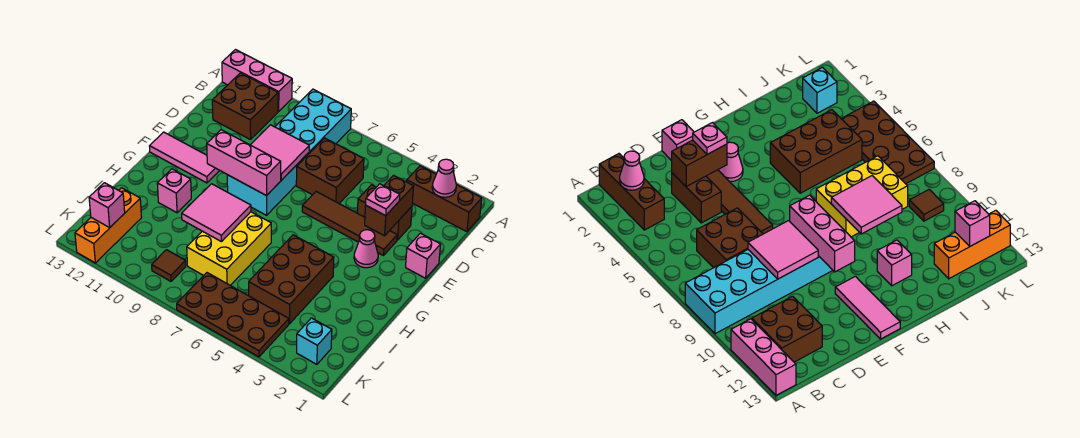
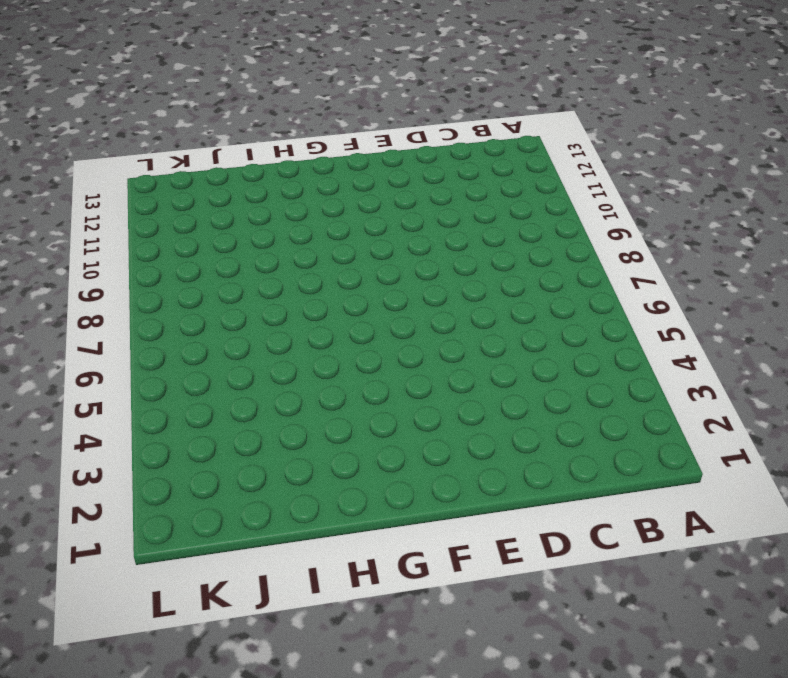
none -> cyan 2x6 brick [227,89,351,215]
none -> pink 1x3 brick [222,50,292,111]
none -> brown 1x3 brick [407,166,482,232]

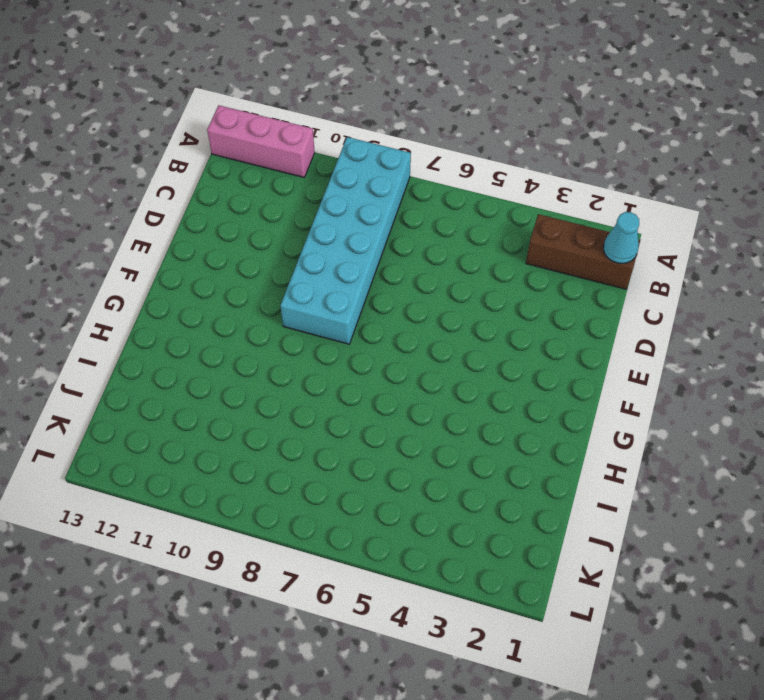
cyan 1x1 cone [603,212,639,264] -> none
none -> brown 2x2 brick [212,73,278,140]
none -> brown 2x2 brick [296,138,364,203]
none -> brown 1x2 brick [357,185,412,240]

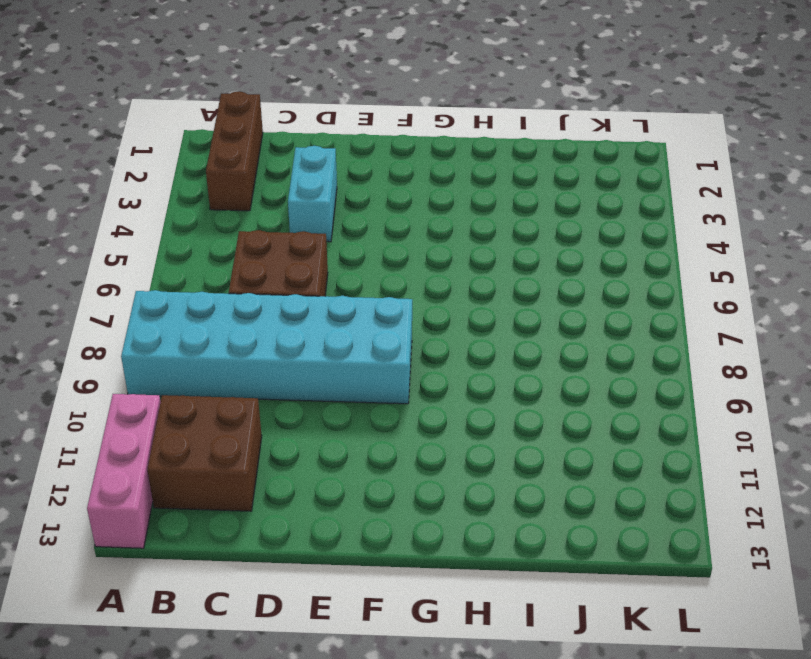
cyan 1x2 brick [288,146,337,242] -> brown 1x2 brick [357,185,412,240]
none -> pink 1x1 brick [406,233,441,278]
none -> brown 1x4 tile [302,192,397,255]
none -> pink 1x1 cone [354,230,378,268]

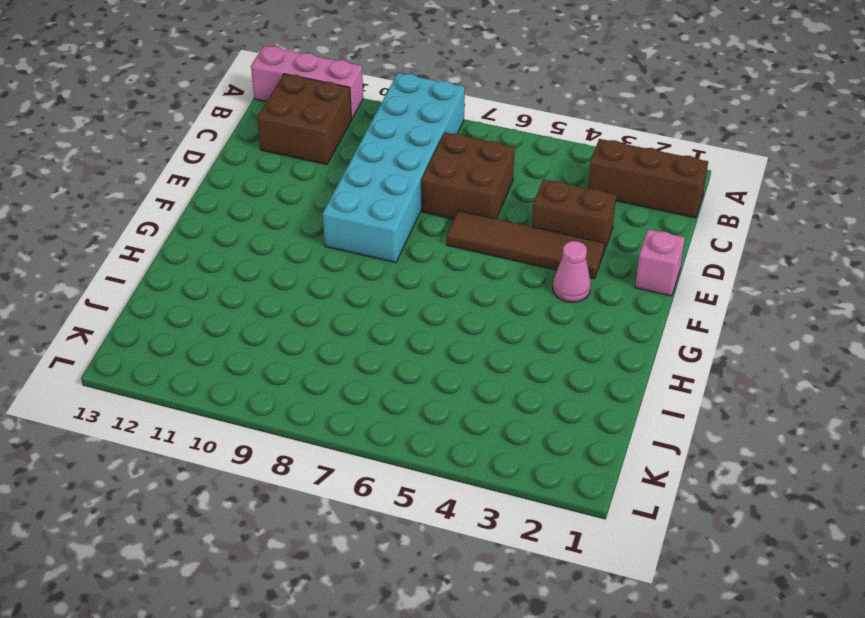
none -> pink 1x3 tile [150,132,220,183]
none -> brown 2x3 brick [249,235,334,324]
none -> yellow 2x3 brick [187,212,271,285]

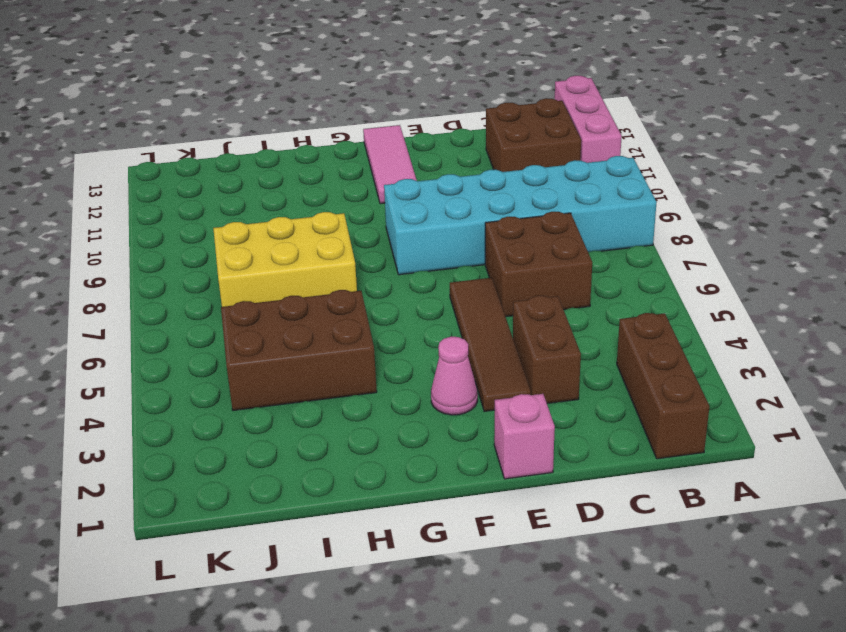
none -> pink 1x1 brick [157,169,191,213]
none -> orange 1x3 brick [75,188,142,263]
none -> cyan 1x1 brick [297,318,332,364]

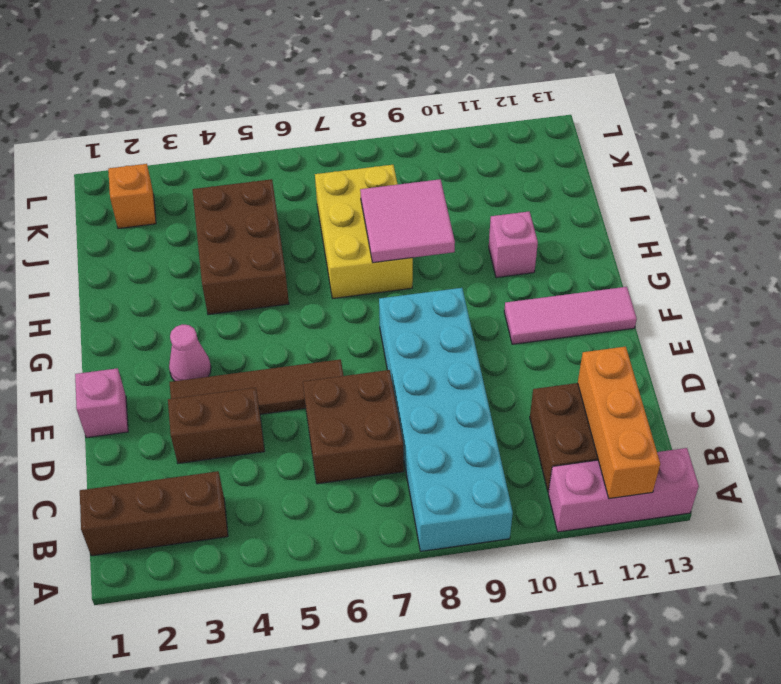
orange 1x3 brick [578,347,660,499] -> orange 1x3 brick moved to [75,188,142,263]
orange 1x1 brick [108,164,156,229] -> cyan 1x1 brick [297,318,332,364]
none -> brown 2x4 plate [177,273,289,357]
none -> brown 1x1 tile [152,250,186,281]
none -> pink 1x1 cone [432,159,456,197]

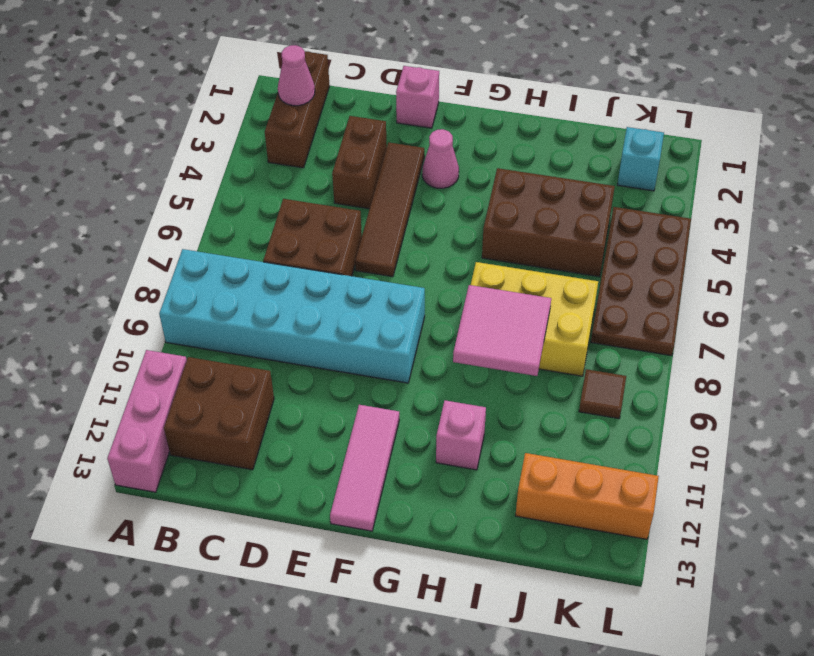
none -> brown 1x2 brick [365,175,414,236]
none -> pink 2x2 tile [251,125,309,180]
none -> pink 1x3 brick [207,130,281,196]

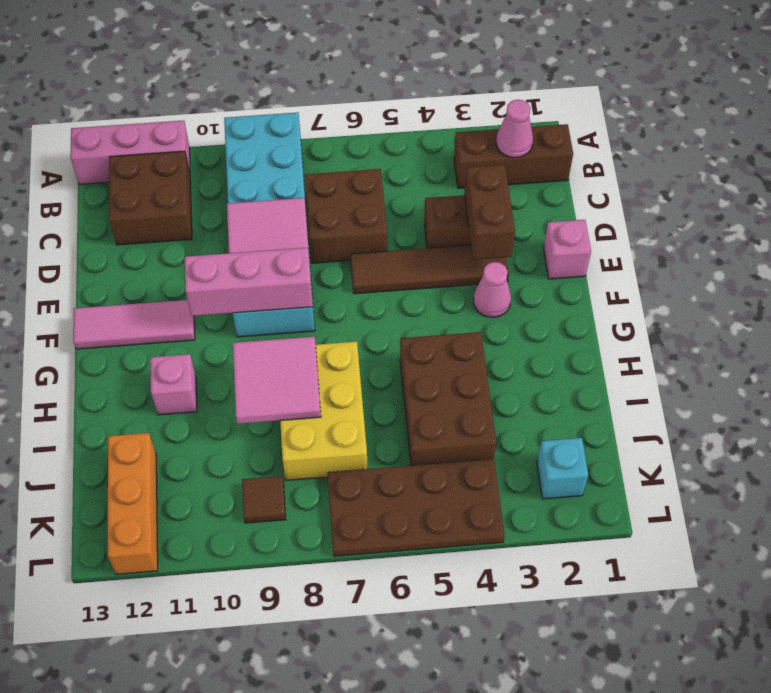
none -> pink 1x1 brick [89,183,125,228]
none -> pink 1x1 plate [366,184,400,216]

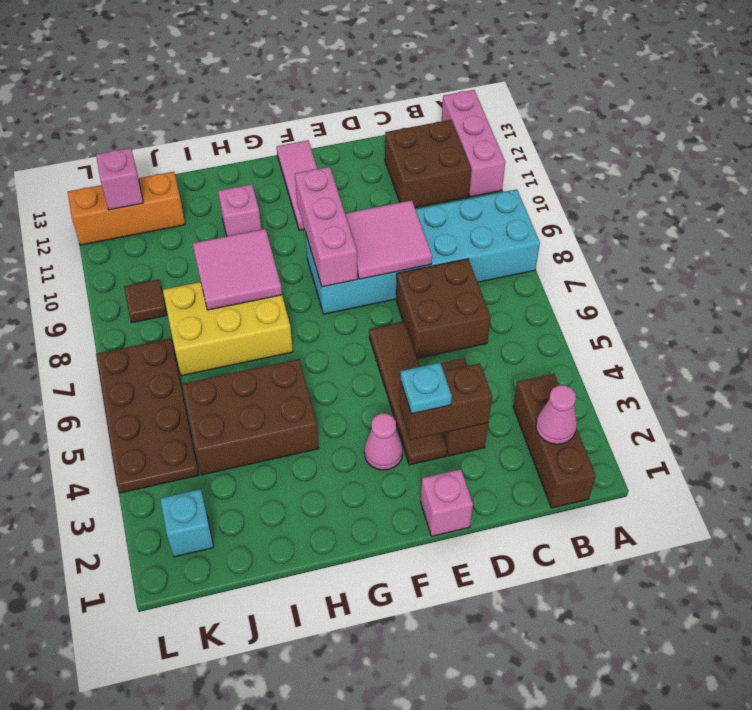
cyan 1x1 plate [401,363,452,414] -> pink 1x1 plate [366,184,400,216]

